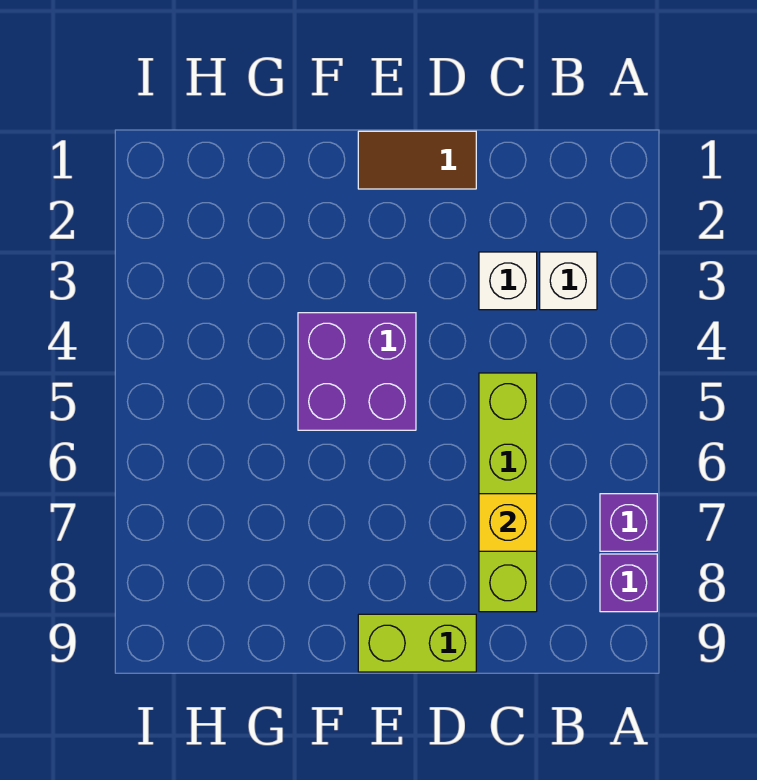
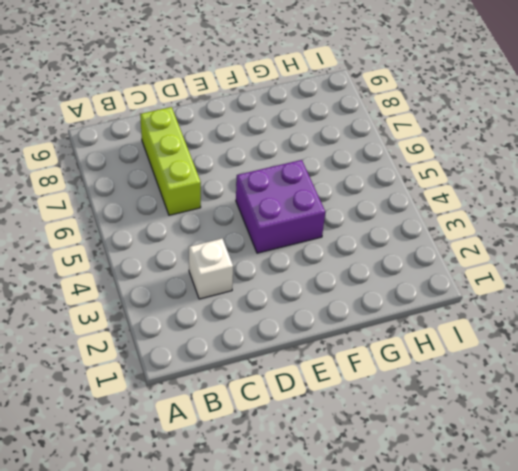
lime 1x3 brick [140,107,201,215] -> lime 1x4 brick [479,373,537,612]
none -> purple 1x1 brick [600,494,657,551]
none -> purple 1x1 brick [600,554,657,612]

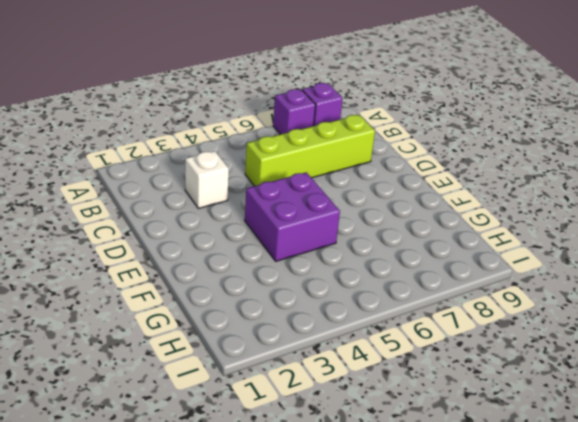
none -> white 1x1 brick [540,252,597,310]
none -> brown 1x2 tile [358,131,476,189]

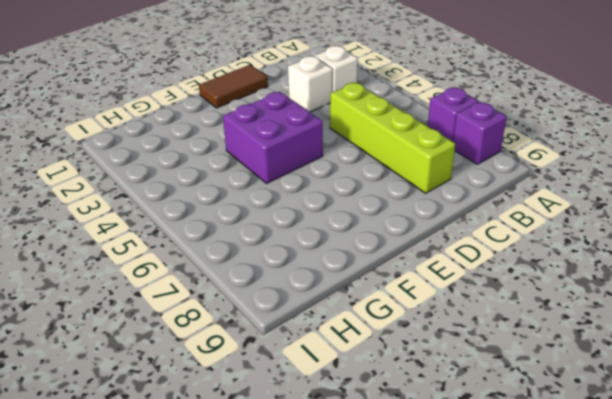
none -> lime 1x2 brick [358,614,476,672]
none -> yellow 1x1 brick [479,494,537,551]

